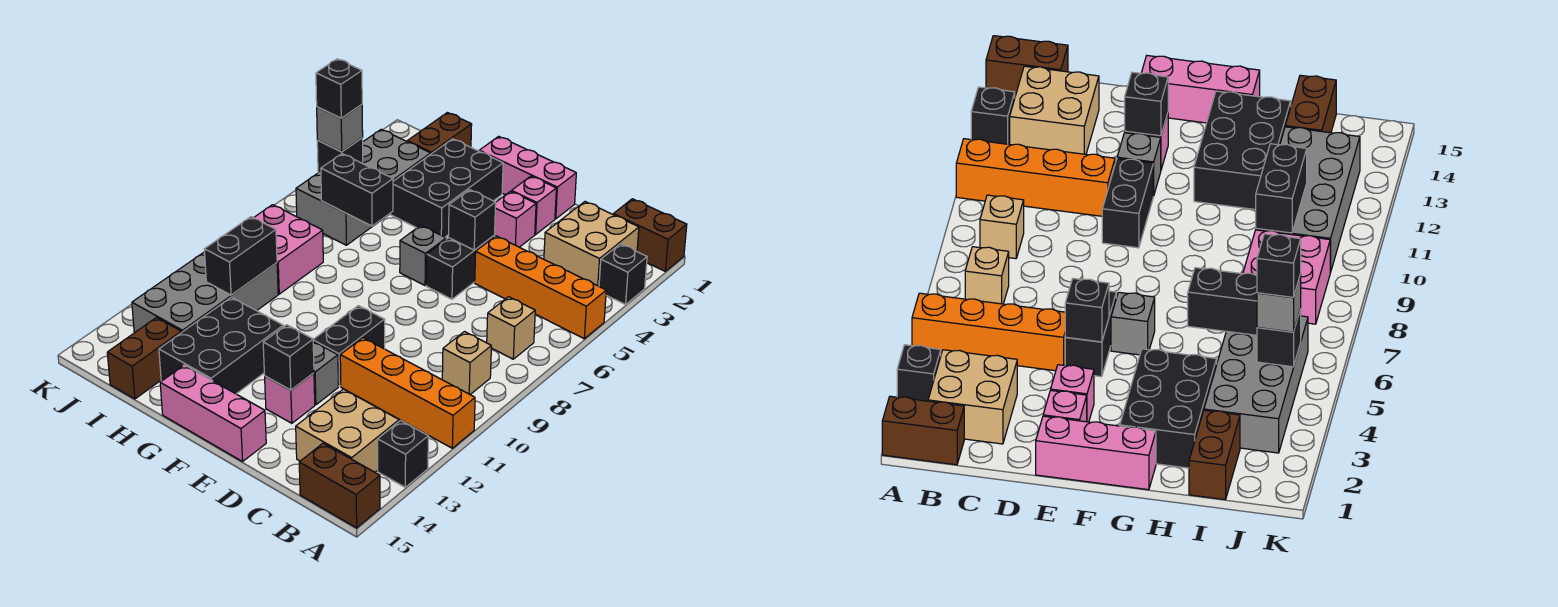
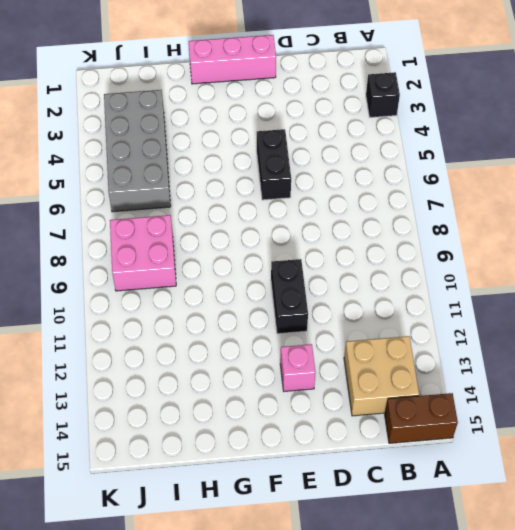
none -> brown 1x2 brick [613,199,687,271]
none -> orange 1x4 brick [475,236,606,339]
none -> orange 1x4 brick [340,338,475,448]
none -> black 1x1 brick [378,420,428,487]

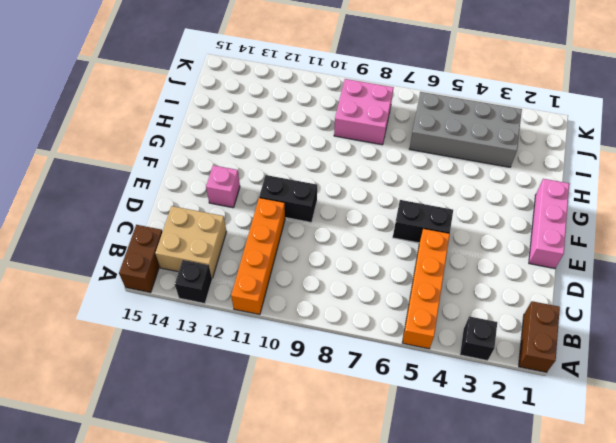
none -> tan 2x2 brick [544,202,639,286]
none -> tan 1x1 brick [487,297,535,359]
none -> tan 1x1 brick [442,332,491,394]
none -> pink 1x1 brick [511,176,556,234]

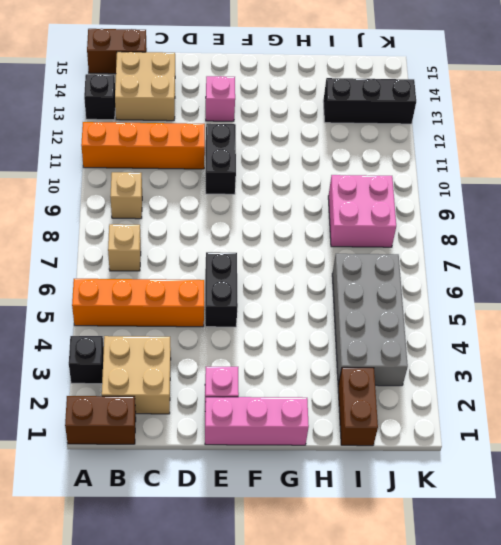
black 1x3 brick [323,78,416,124] -> grey 2x4 brick [132,252,278,333]
none -> pink 1x1 brick [494,191,536,247]
none -> grey 1x1 brick [313,342,338,405]
none -> pink 1x3 brick [160,365,266,462]
none -> grey 1x1 brick [400,225,446,285]

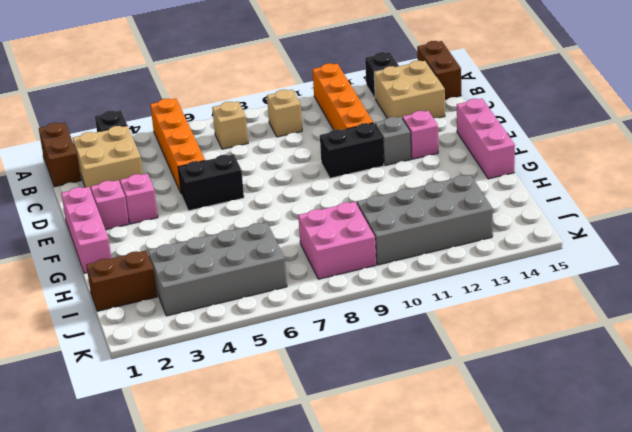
none -> grey 1x1 brick [400,225,446,285]
none -> black 2x3 brick [391,139,503,237]
none -> black 2x3 brick [159,297,283,394]
none -> brown 1x2 brick [107,318,181,399]

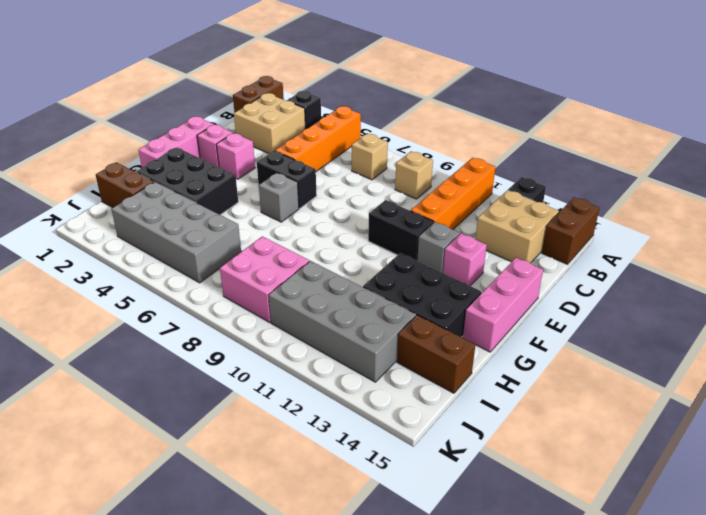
none -> black 1x1 brick [448,190,496,250]
none -> black 1x1 brick [263,325,314,390]
none -> black 1x2 brick [321,154,393,226]
none -> black 1x2 brick [204,217,277,295]

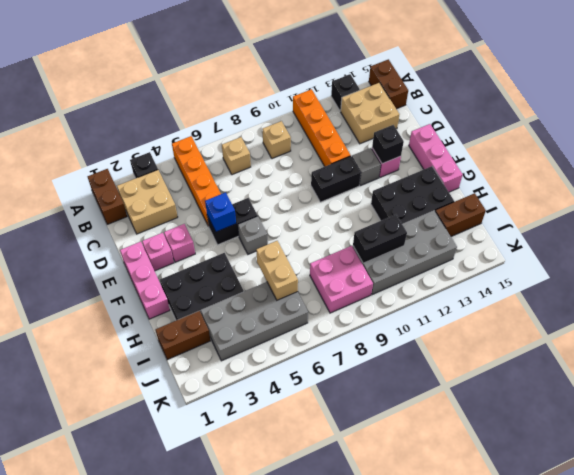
blue 1x1 brick [205,192,236,232] -> black 1x1 brick [448,190,496,250]
tan 1x2 brick [256,241,298,300] -> black 1x2 brick [321,154,393,226]
none -> black 1x1 brick [317,138,363,174]
none -> grey 1x1 brick [317,105,363,152]
none -> black 1x1 brick [316,59,362,118]

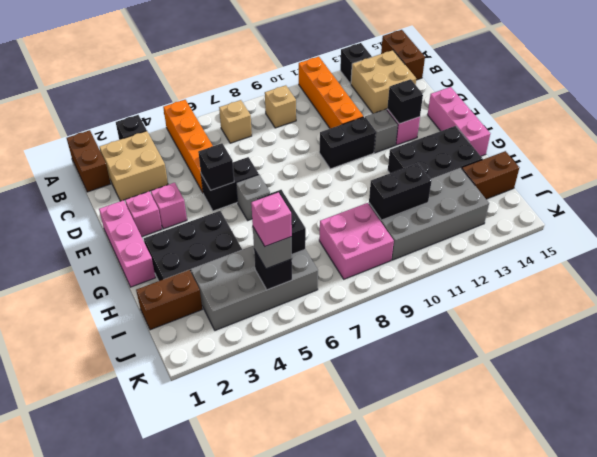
pink 1x1 brick [251,192,292,246] -> black 1x1 brick [316,59,362,118]

